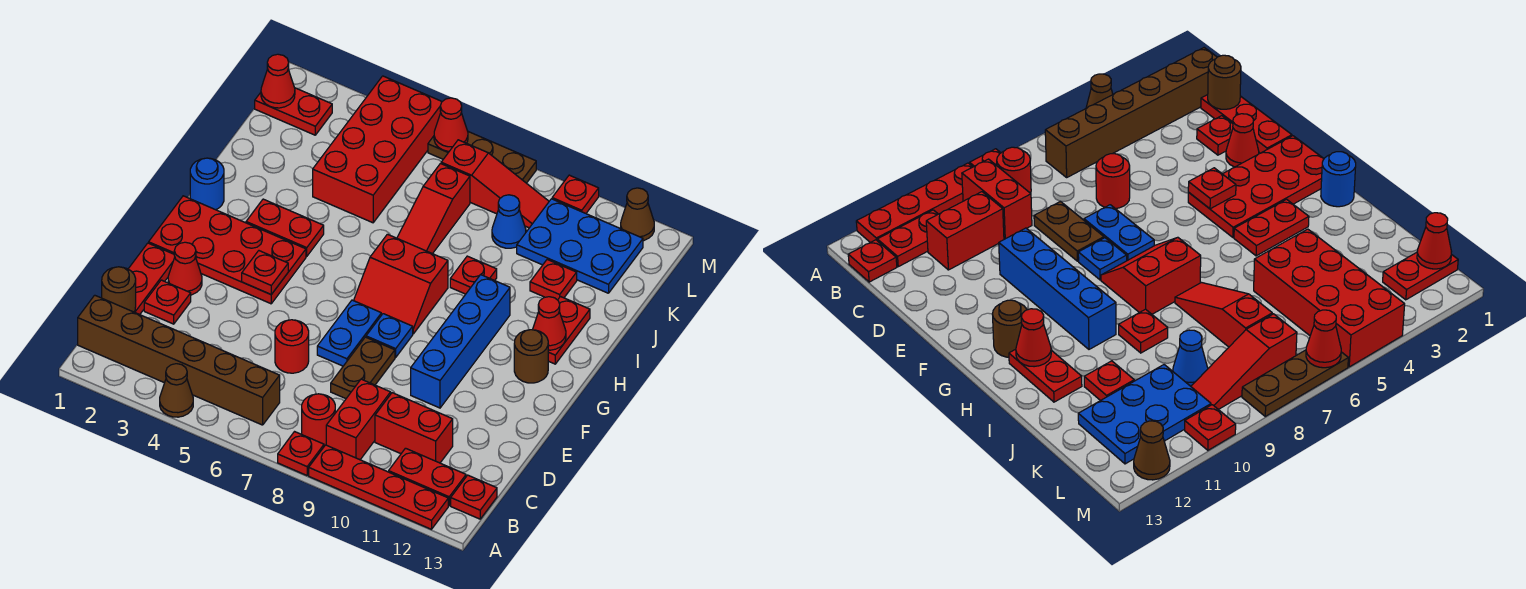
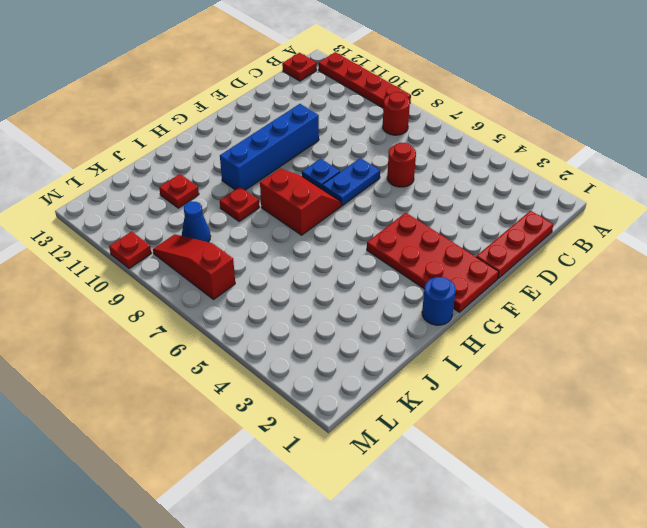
none -> brown 1x1 cone [160,364,193,417]
none -> red 1x1 plate [278,432,324,475]
none -> brown 1x6 brick [78,295,280,425]
none -> red 1x2 brick [326,379,391,460]

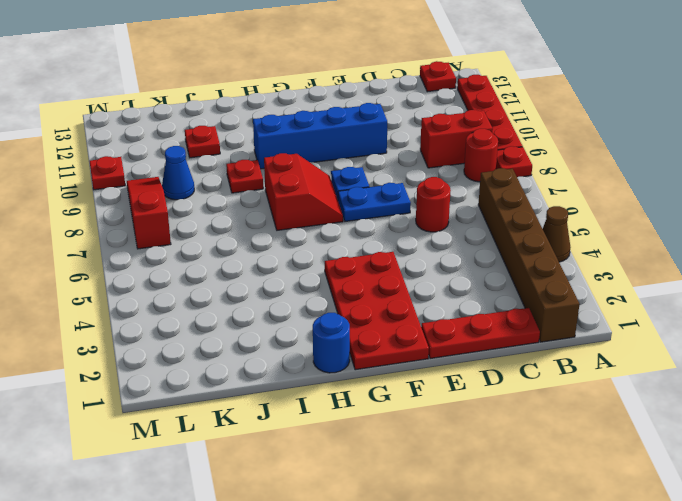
none -> red 1x2 plate [389,448,466,506]
none -> red 1x2 brick [375,393,453,463]
none -> red 1x1 plate [144,280,191,324]
none -> brown 1x2 plate [331,337,395,399]

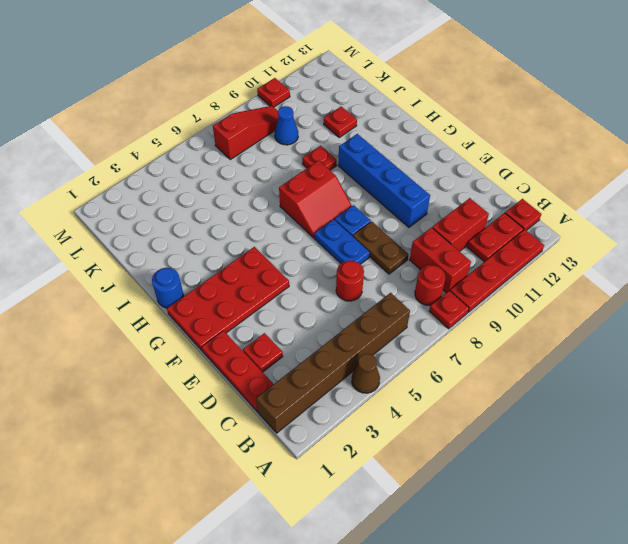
none -> red 1x1 cone [168,242,202,295]
none -> brown 1x1 round brick [514,330,548,383]
none -> red 1x2 plate [246,199,324,256]
none -> red 1x2 plate [548,297,590,364]

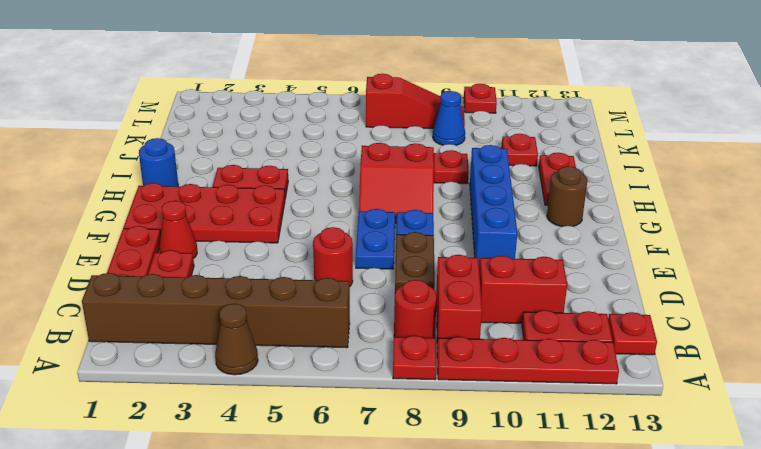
none -> red 1x3 slope [397,164,470,254]
none -> red 2x4 brick [313,76,442,223]
none -> blue 2x3 plate [517,199,643,293]
none -> red 1x2 plate [255,88,332,135]

